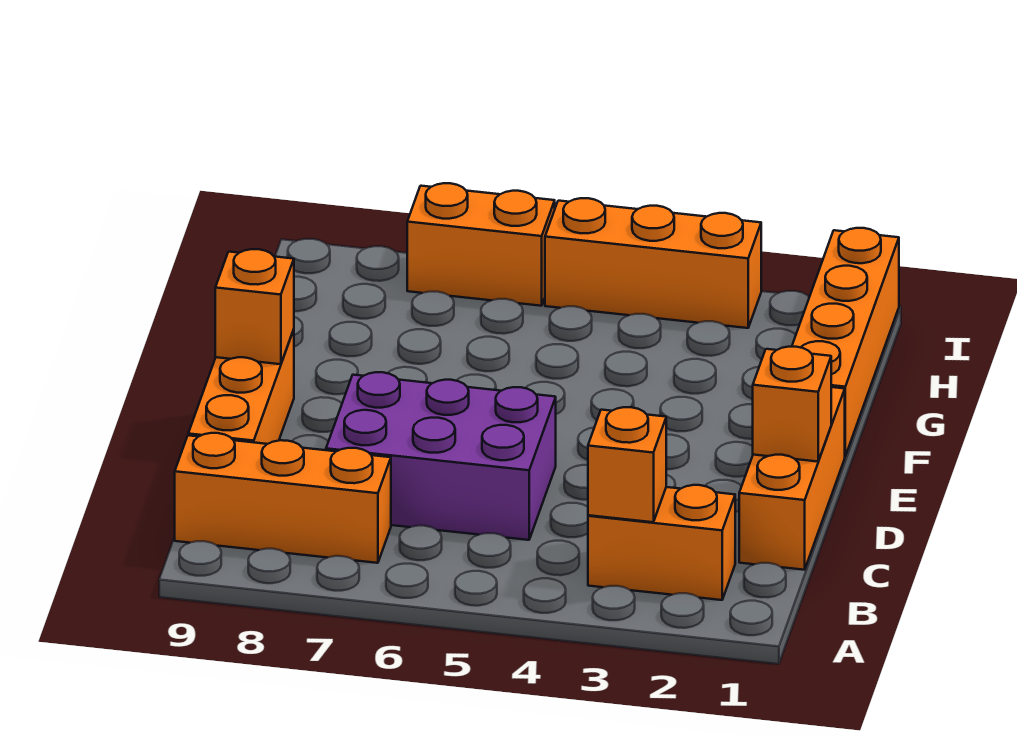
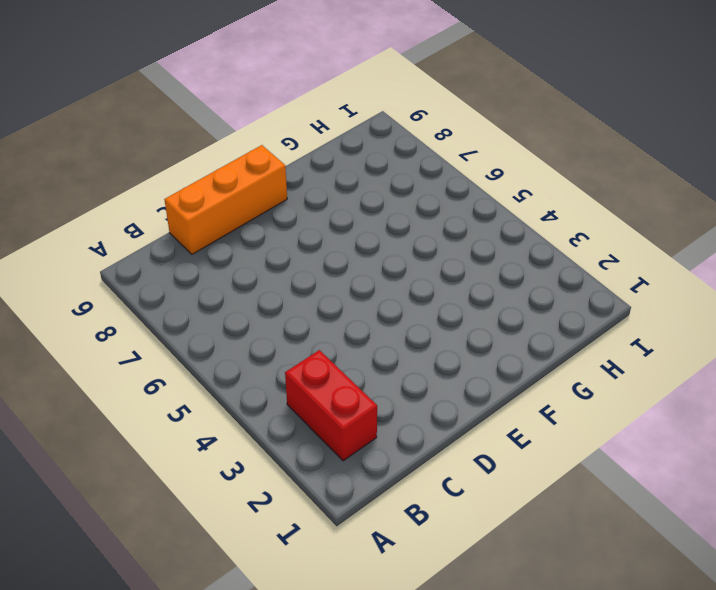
red 1x2 brick [285,350,377,461] -> orange 1x2 brick [588,485,735,600]
none -> orange 1x3 brick [175,433,391,563]
none -> orange 1x3 brick [739,387,845,570]

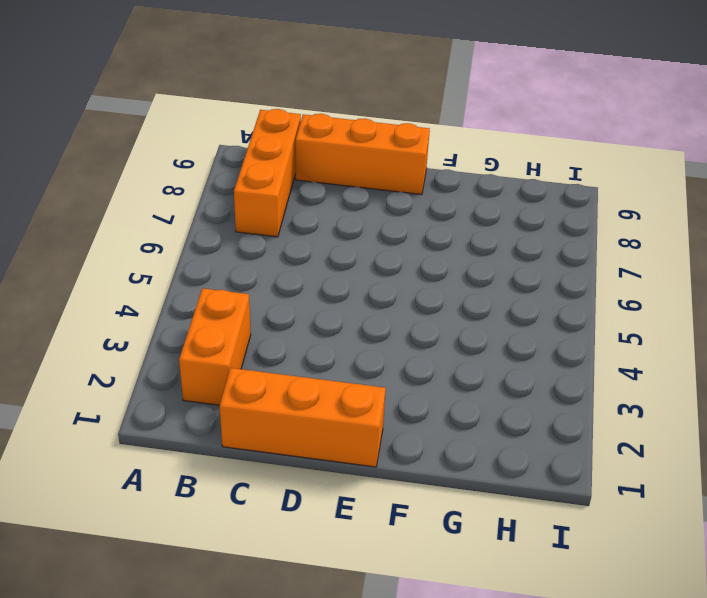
none -> purple 2x3 brick [326,372,556,540]
none -> orange 1x4 brick [792,228,899,456]

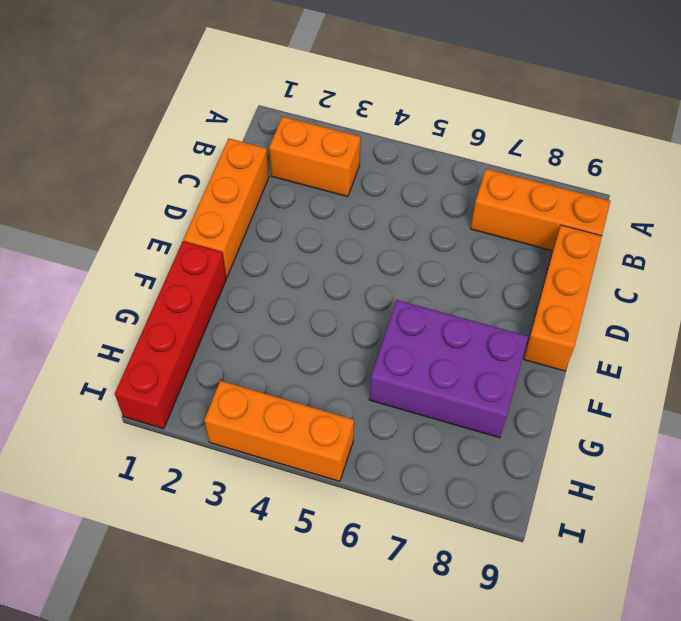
red 1x4 brick [115,241,227,429] -> orange 1x4 brick [792,228,899,456]
purple 2x3 brick [369,300,528,438] -> purple 2x3 brick moved to [326,372,556,540]
none -> orange 1x2 brick [407,183,555,306]
none -> orange 1x1 brick [588,407,666,522]

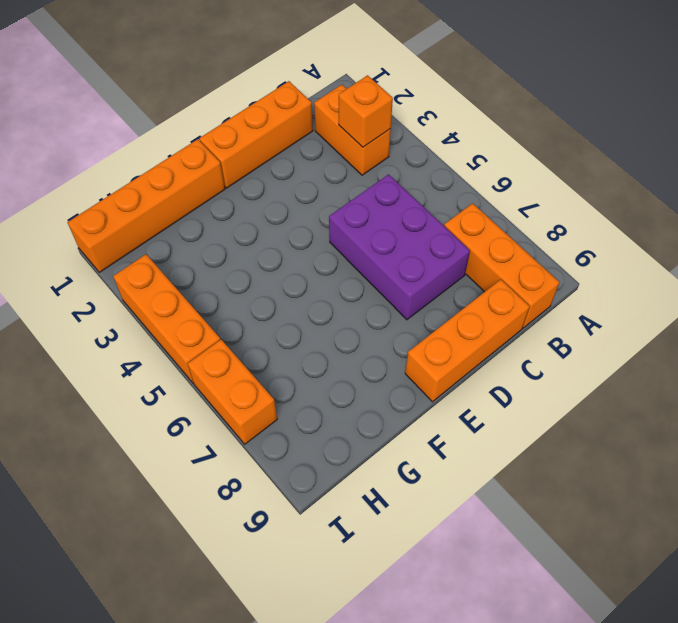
none -> orange 1x1 brick [753,347,831,462]
none -> orange 1x1 brick [215,249,294,364]

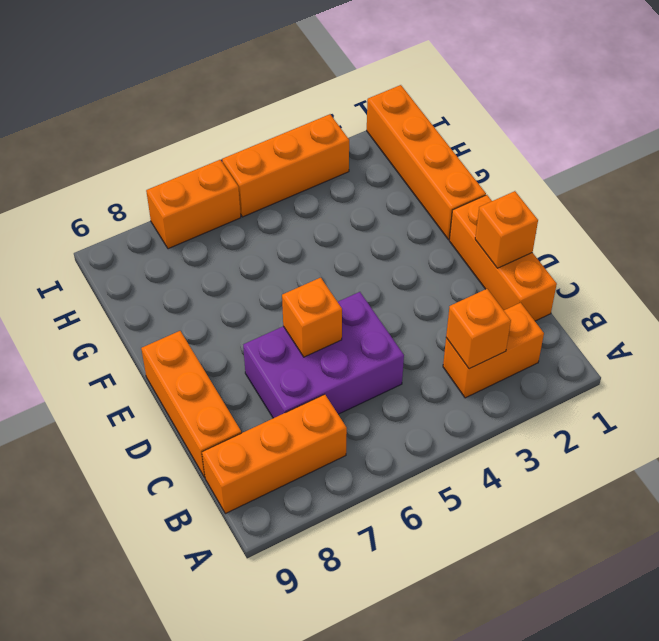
orange 1x1 brick [282,278,342,357] -> orange 1x1 brick moved to [215,249,294,364]

